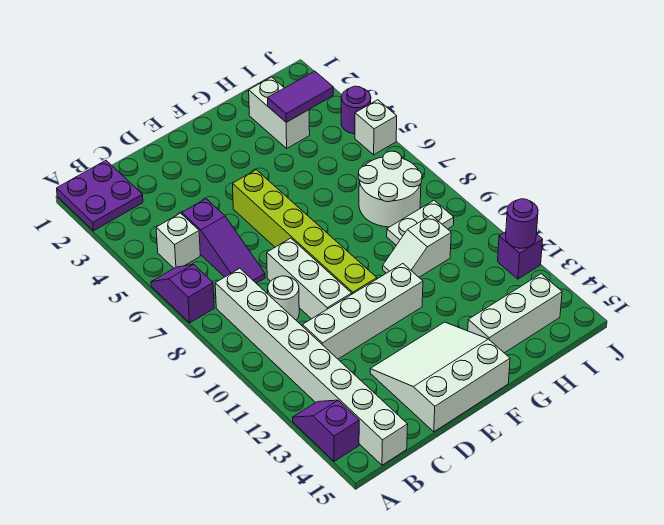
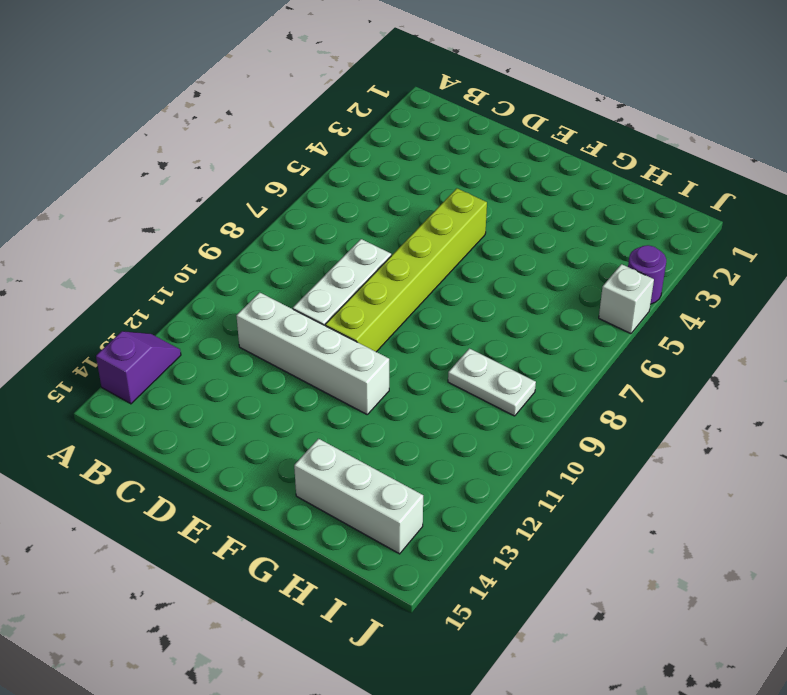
none -> purple 2x2 plate [57,161,143,231]
none -> purple 1x2 slope [151,264,214,323]
none -> white 1x1 brick [156,213,200,268]

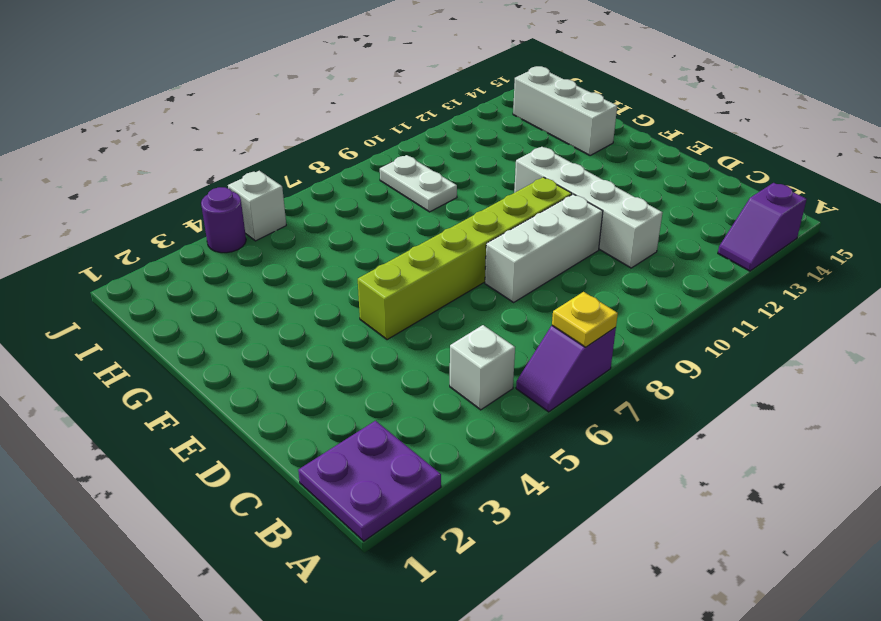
yellow 1x1 plate [552,292,618,347] -> none
none -> white 1x8 brick [215,268,408,465]
none -> purple 1x3 slope [182,199,265,283]
none -> white 1x1 round brick [268,276,299,320]

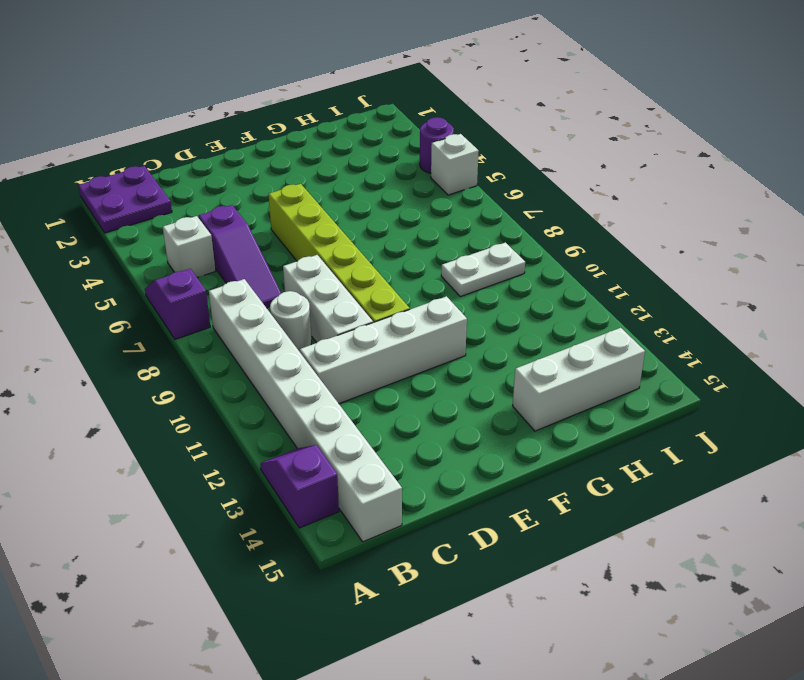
none -> white 3x3 slope [370,322,510,432]
none -> white 1x2 slope [383,215,451,277]
none -> white 1x2 brick [249,77,310,148]

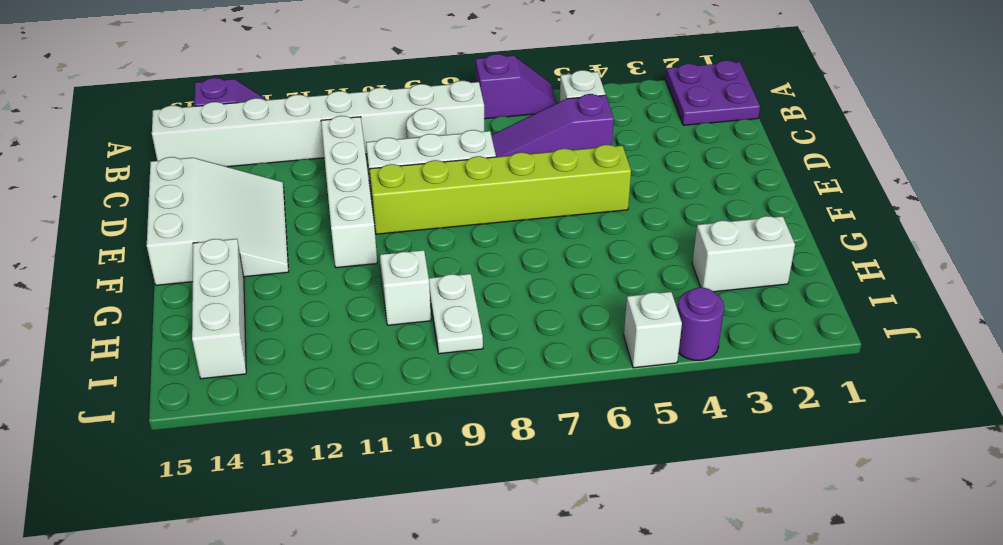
none -> white 2x2 round brick [358,151,422,227]
none -> purple 1x1 brick [498,232,543,279]
none -> purple 1x2 tile [268,71,333,122]

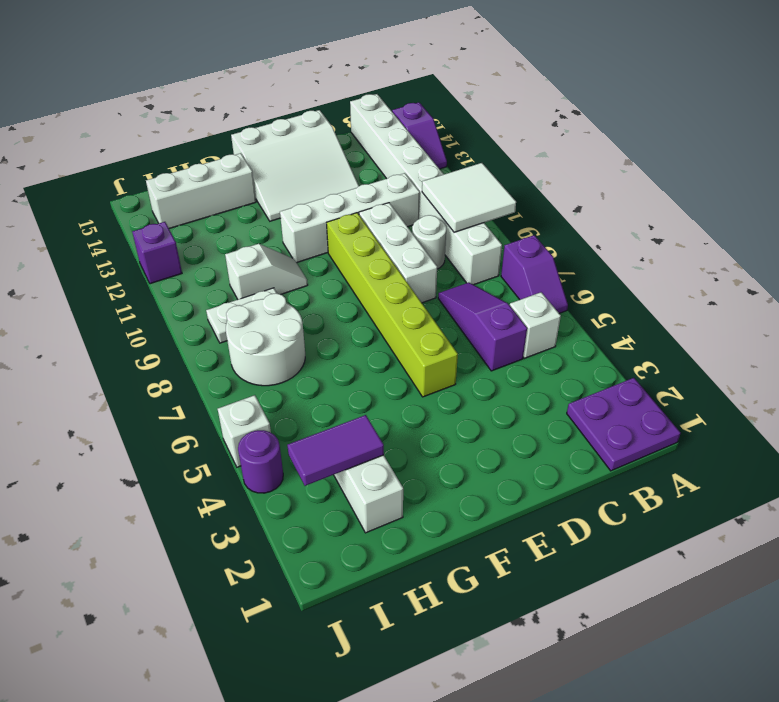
white 2x2 tile [422,163,516,232] -> none
none -> purple 1x1 round brick [506,199,538,248]

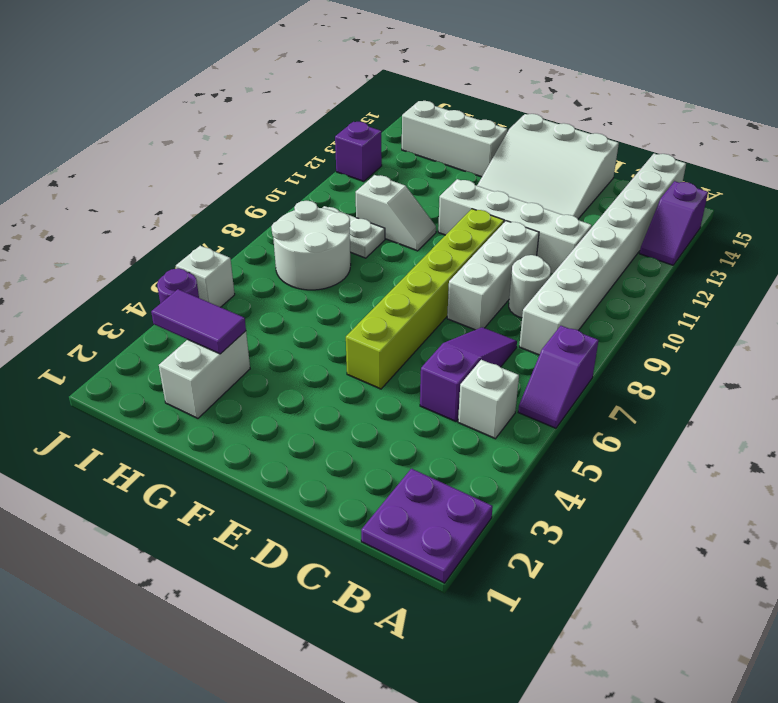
none -> purple 1x1 round brick [506,199,538,248]

